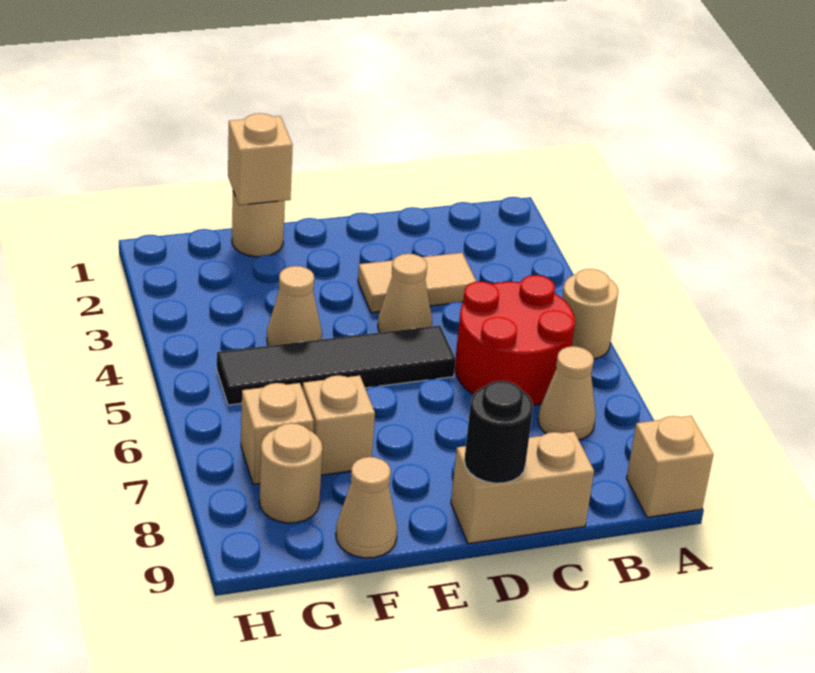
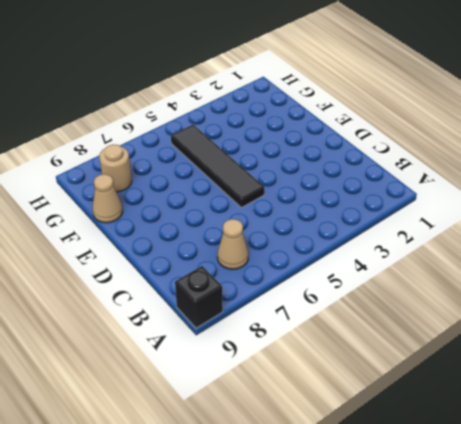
black 1x1 brick [175,266,223,328] -> tan 1x1 brick [627,416,713,517]
none -> tan 1x1 round brick [562,269,618,359]
none -> red 2x2 round brick [455,275,575,405]
none -> tan 1x2 tile [358,253,477,313]

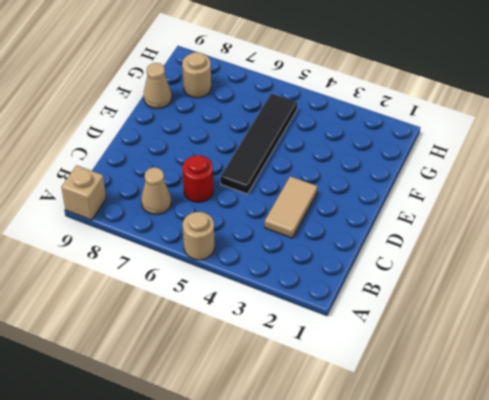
red 1x1 round brick [183,155,213,202] -> red 2x2 round brick [455,275,575,405]
none -> tan 1x2 brick [451,432,594,544]
none -> tan 1x1 cone [378,254,432,333]
none -> tan 1x1 round brick [232,191,285,257]

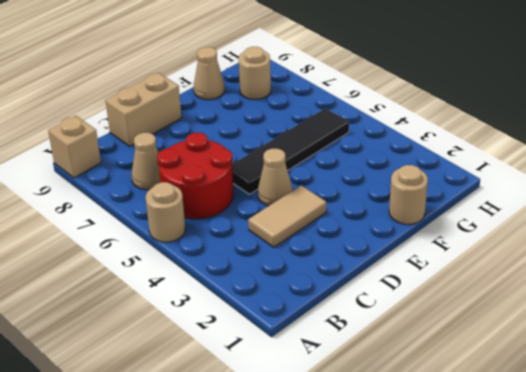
none -> tan 1x1 cone [267,266,322,346]
none -> tan 1x1 brick [303,375,375,475]
none -> tan 1x1 brick [241,383,314,484]

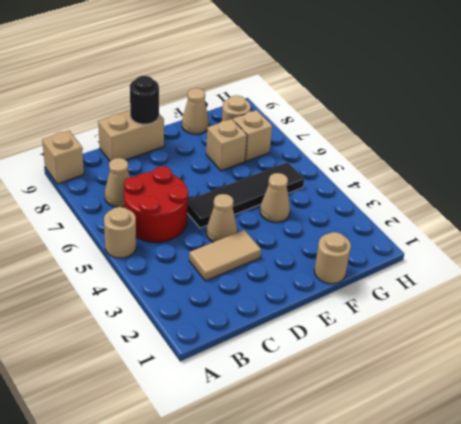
none -> tan 1x1 brick [228,113,293,205]

